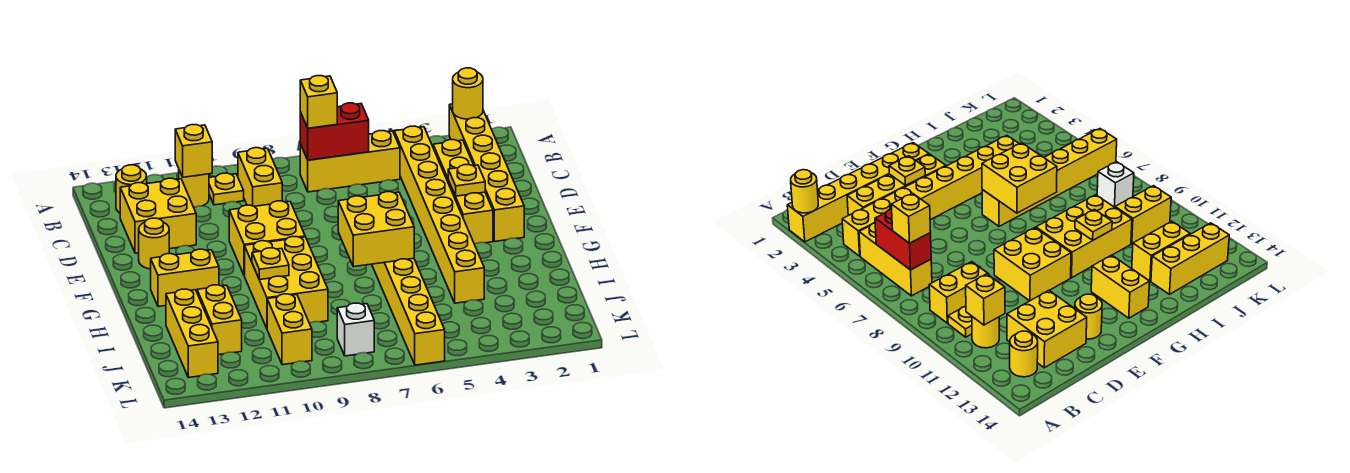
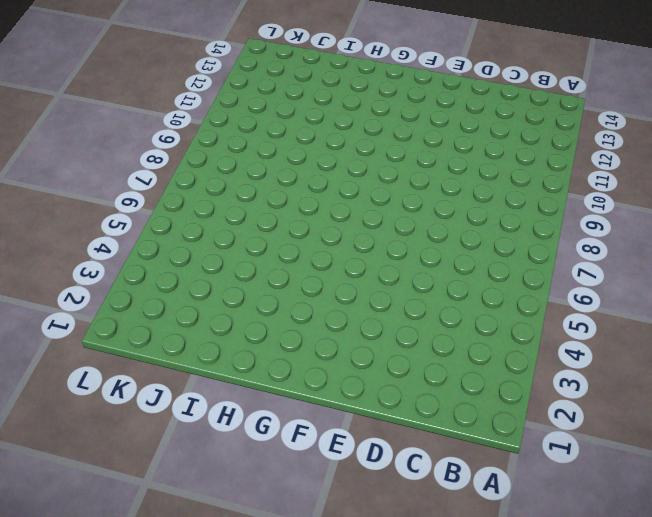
none -> yellow 1x6 brick [449,104,524,241]
none -> yellow 1x8 brick [394,126,484,303]
none -> yellow 1x3 brick [300,131,400,192]

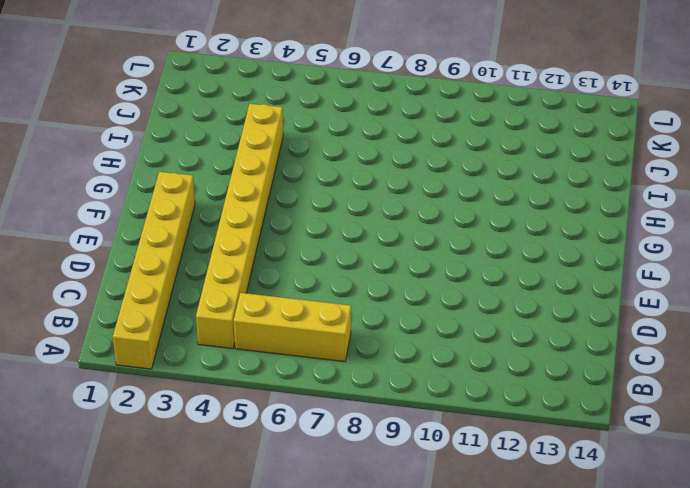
none -> yellow 1x2 brick [238,148,282,206]
none -> yellow 1x1 plate [209,173,244,205]
none -> yellow 1x1 round brick [179,170,209,207]

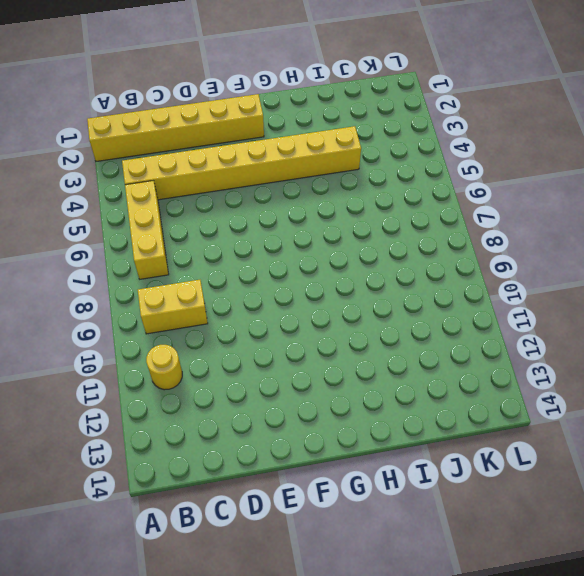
none -> yellow 1x1 plate [209,173,244,205]
none -> yellow 1x1 round brick [116,165,147,213]
none -> yellow 1x4 brick [433,140,493,244]

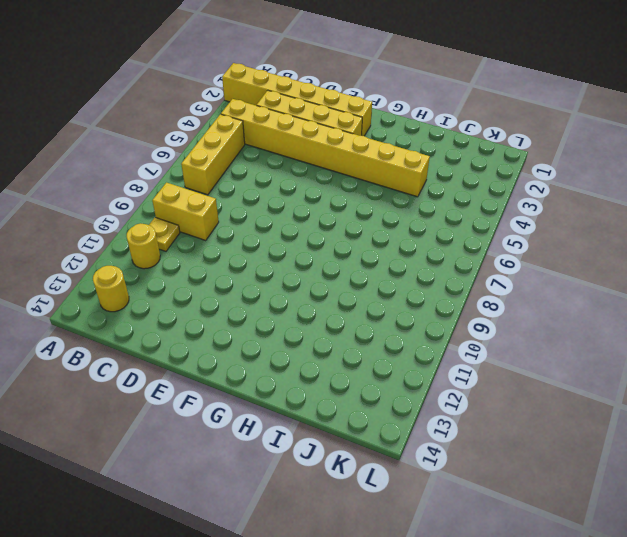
none -> yellow 2x2 brick [120,178,196,253]
none -> yellow 2x2 brick [229,201,305,276]
none -> yellow 1x1 round brick [139,218,169,269]

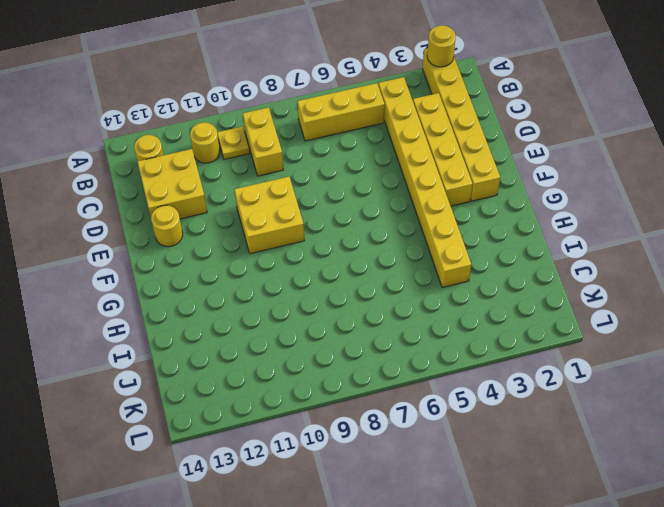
none -> yellow 1x6 brick [372,258,445,365]
none -> yellow 2x3 brick [245,236,328,328]
none -> yellow 1x2 brick [151,249,219,307]

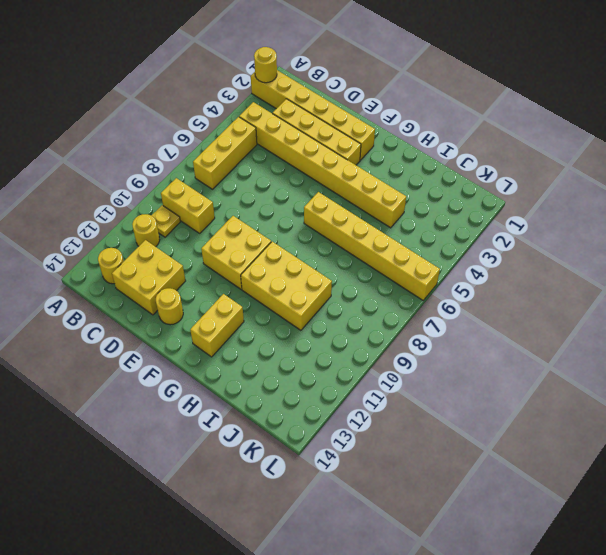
none -> yellow 1x2 brick [197,285,242,355]
none -> yellow 1x3 brick [166,289,218,378]
none -> yellow 1x2 brick [267,294,312,365]

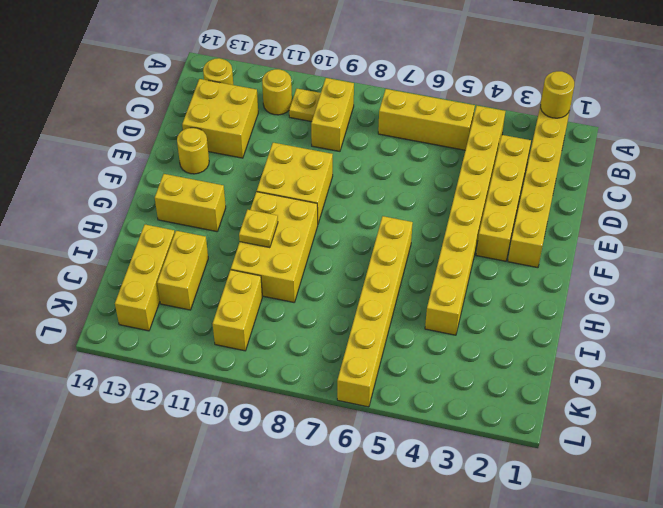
none -> white 1x1 brick [337,303,374,356]
none -> red 1x2 brick [300,103,369,160]
none -> yellow 1x1 brick [175,125,212,177]

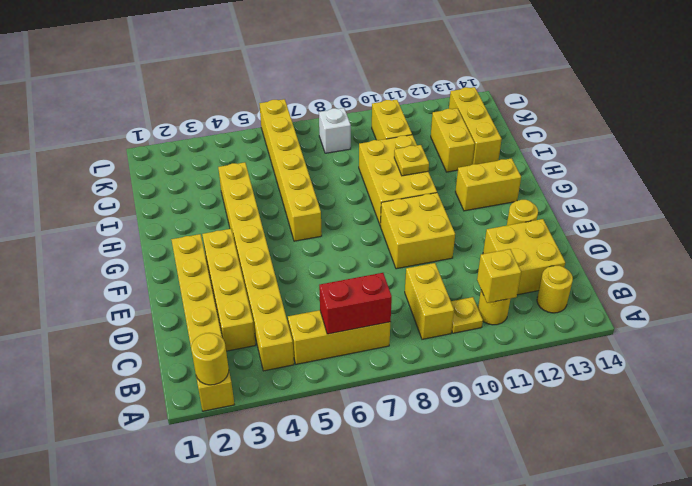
none -> yellow 1x1 plate [448,164,485,196]
none -> yellow 2x2 brick [338,192,414,267]
none -> yellow 1x1 brick [300,76,337,128]

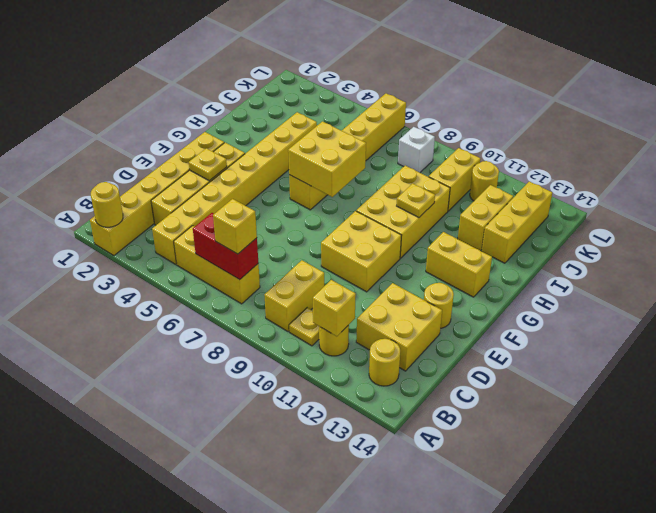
yellow 1x1 round brick [470,161,499,201] -> none

